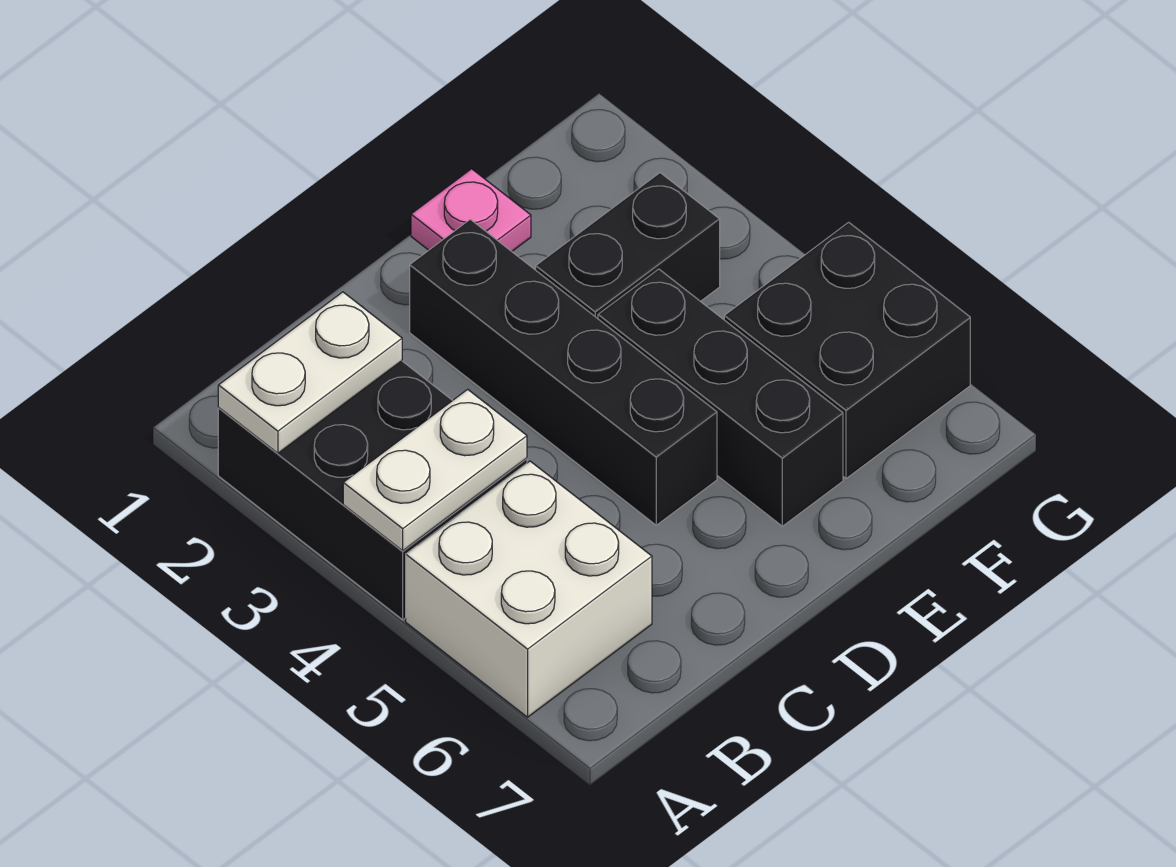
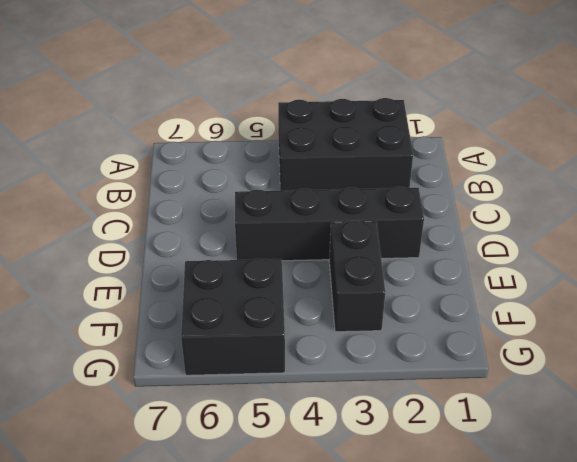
none -> white 2x2 brick [406,461,652,717]
none -> pink 1x1 plate [411,169,531,251]

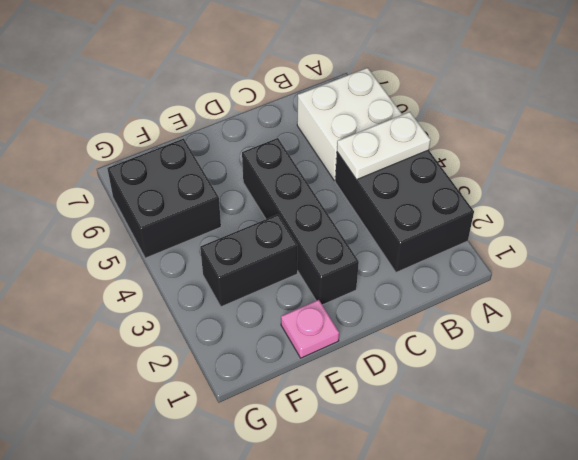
none -> black 1x3 brick [598,269,843,526]
none -> white 1x2 plate [218,292,402,453]

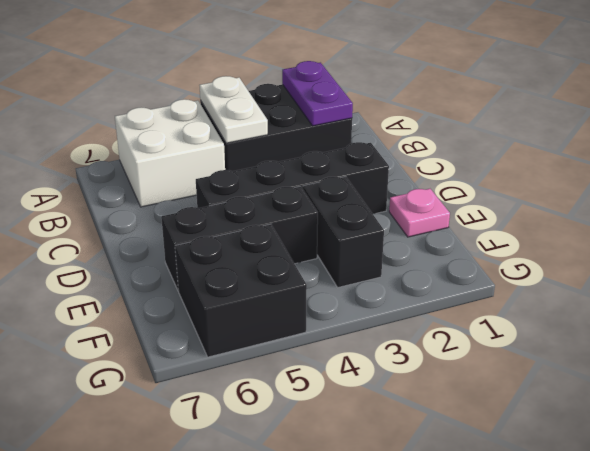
purple 1x2 plate [282,61,353,126] -> white 1x2 plate [218,292,402,453]

